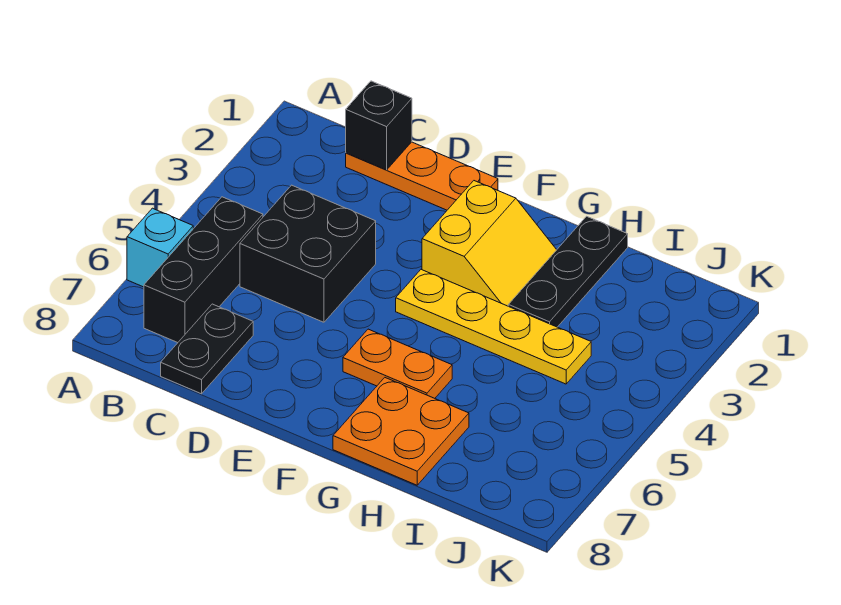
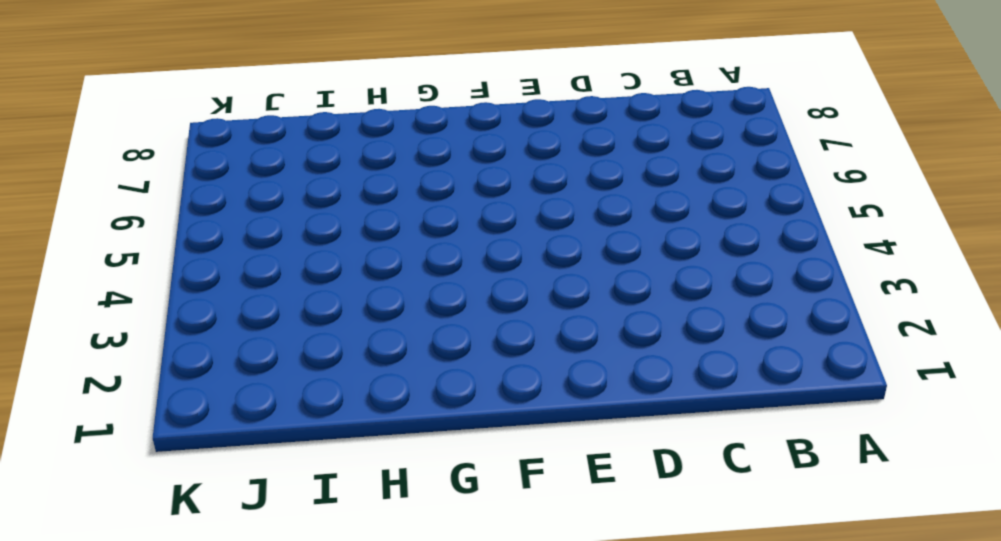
none -> cyan 1x1 brick [127,208,193,287]
none -> black 1x3 brick [144,197,263,343]

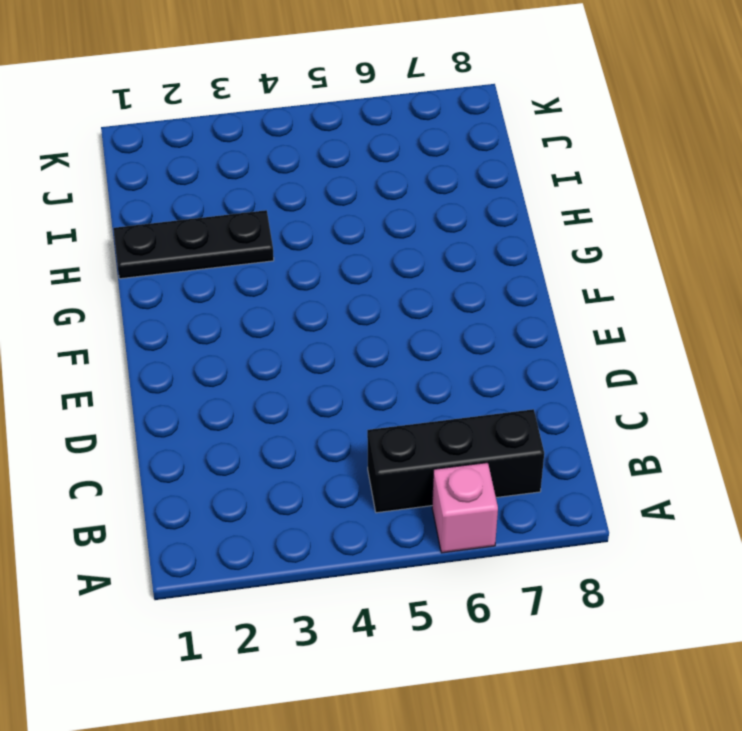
pink 1x1 brick [432,463,498,553] -> cyan 1x1 brick [127,208,193,287]
none -> orange 1x3 plate [346,142,498,210]
none -> black 2x2 brick [240,185,376,322]

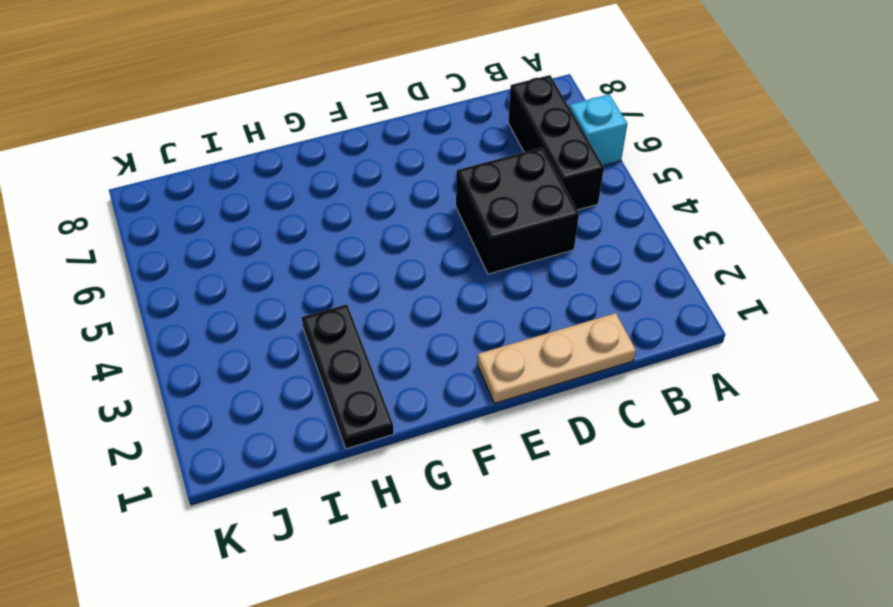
tan 1x3 plate [477,313,636,403] -> orange 1x3 plate [346,142,498,210]
none -> black 1x2 plate [161,304,253,394]
none -> yellow 2x2 slope [422,181,556,306]

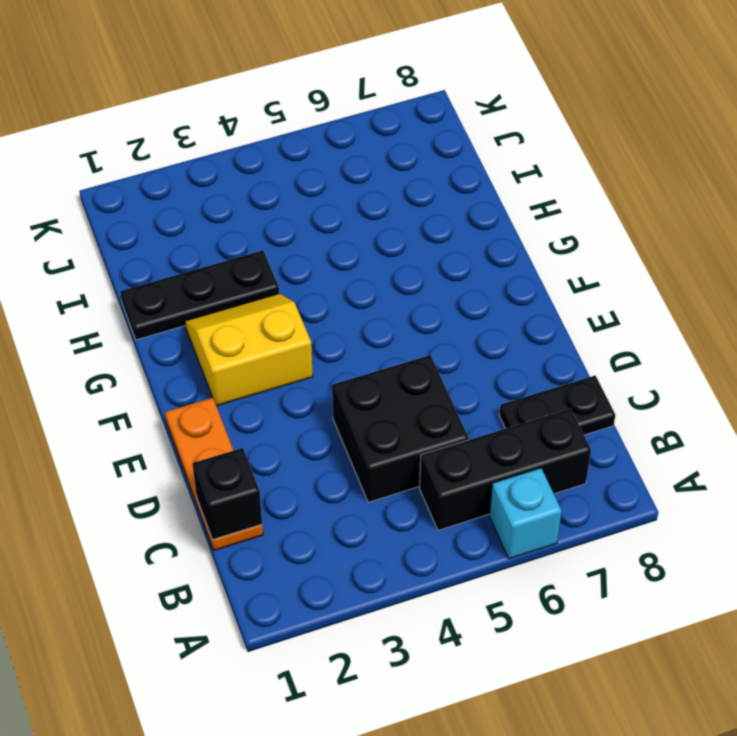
none -> yellow 1x4 plate [396,270,591,384]
none -> orange 1x2 plate [343,329,452,398]

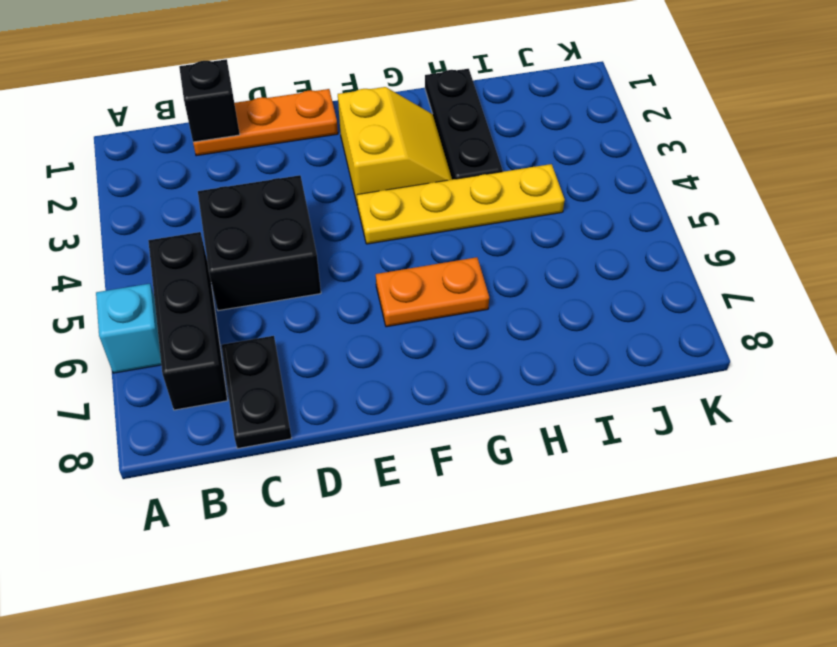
none -> orange 2x2 plate [333,378,469,485]

